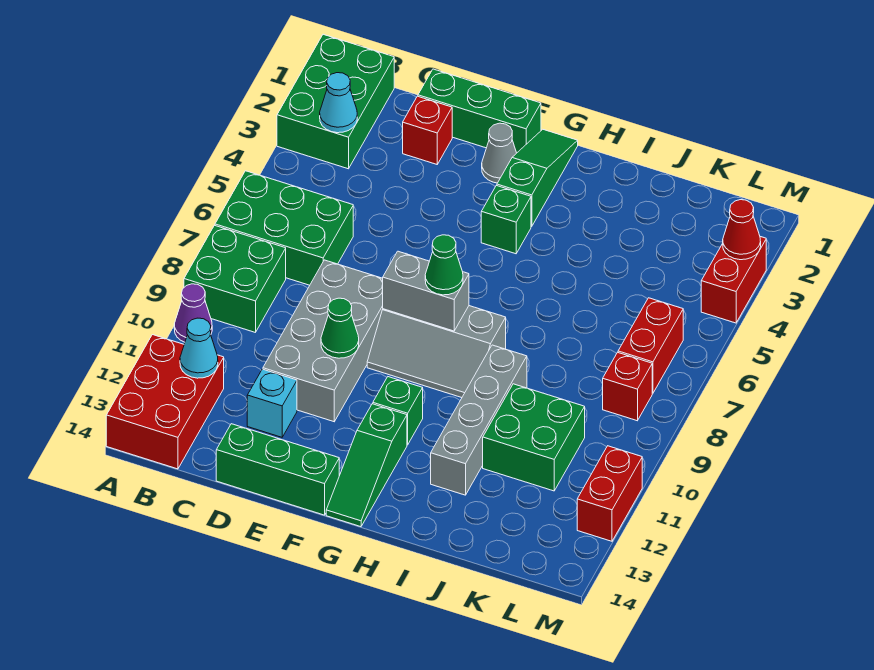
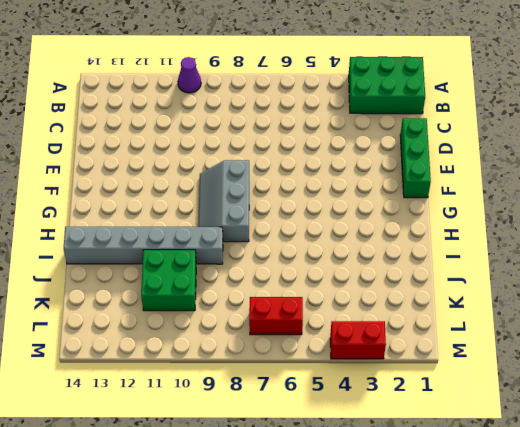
grey 1x6 brick [64,227,223,264] -> grey 1x4 brick [431,345,527,495]
none -> green 2x3 brick [215,171,353,285]
none -> green 2x2 brick [184,225,286,332]
none -> red 2x3 brick [106,335,224,469]

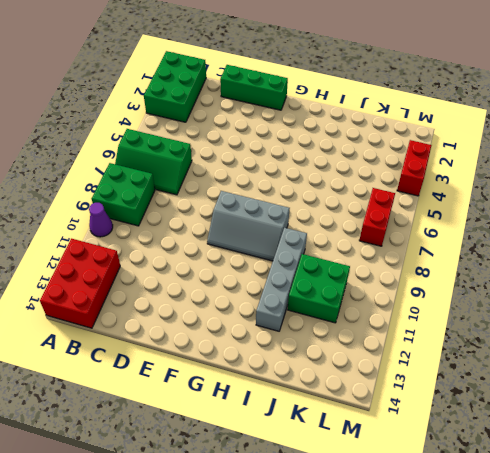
green 2x3 slope [115,129,192,195] -> green 2x3 brick [215,171,353,285]
none -> red 1x1 brick [403,96,452,164]
none -> grey 2x4 brick [263,260,383,422]
none -> cyan 1x1 brick [247,369,297,437]

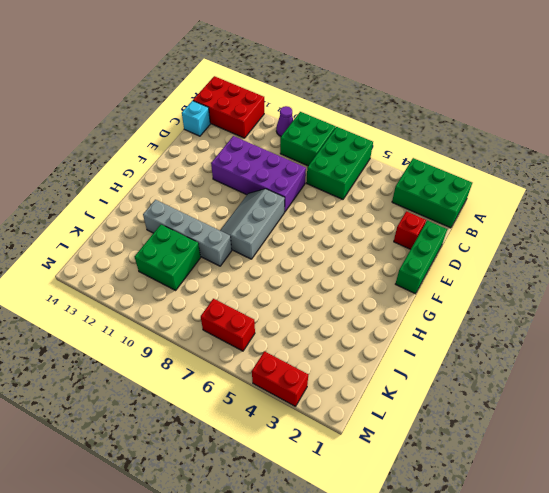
cyan 1x1 brick [182,101,210,136] -> cyan 1x1 brick moved to [247,369,297,437]
purple 2x4 brick [211,136,306,212] -> grey 2x4 brick [263,260,383,422]
none -> green 1x3 brick [216,424,339,515]
none -> grey 1x1 cone [482,123,516,183]
none -> green 1x3 slope [497,129,578,227]

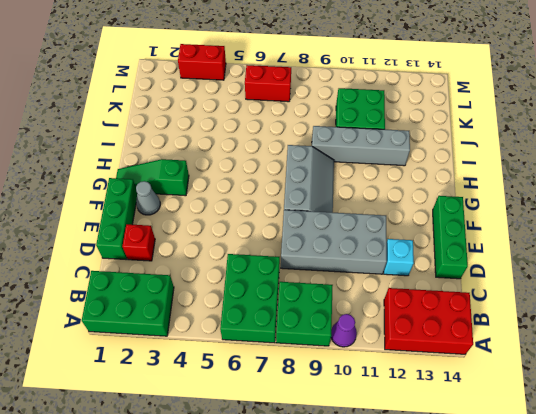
none -> green 1x1 brick [481,186,531,254]
none -> green 1x1 brick [373,377,423,445]
none -> green 1x3 slope [326,404,407,527]

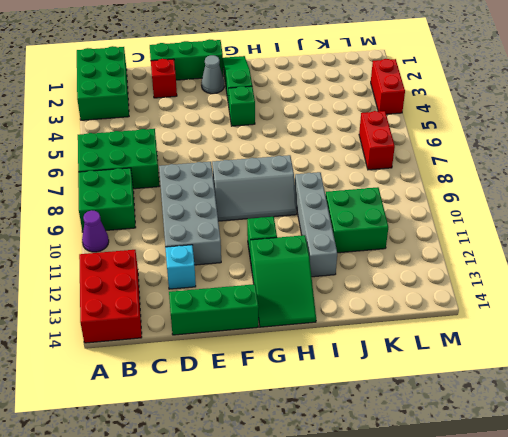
green 2x3 slope [250,235,316,327] -> green 1x3 slope [326,404,407,527]
none -> red 1x1 brick [603,352,652,421]
none -> red 1x2 brick [577,446,642,541]
none -> cyan 1x1 cone [320,73,357,133]

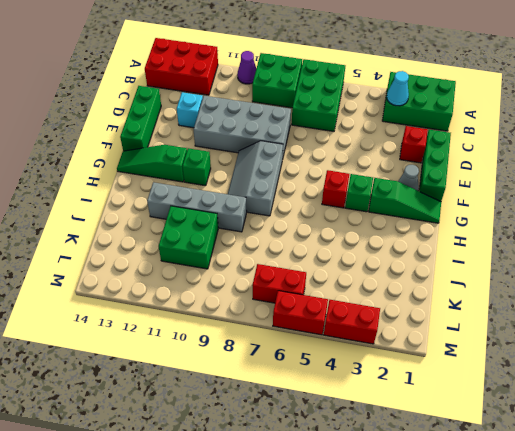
red 1x1 brick [322,170,349,208] -> red 1x1 brick moved to [603,352,652,421]
red 1x2 brick [273,291,328,335] -> red 1x2 brick moved to [577,446,642,541]
none -> cyan 1x1 cone [180,318,218,378]
none -> green 1x1 cone [321,298,359,358]
none -> grey 1x2 brick [383,251,469,331]

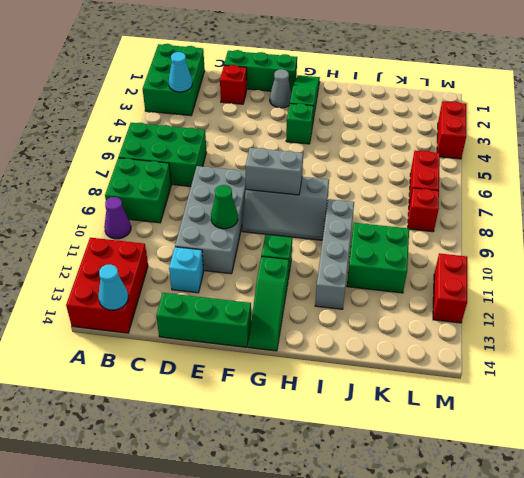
cyan 1x1 cone [98,264,128,310] -> cyan 1x1 cone moved to [180,318,218,378]
none -> red 1x1 cone [723,200,761,260]
none -> green 1x1 cone [425,235,463,295]

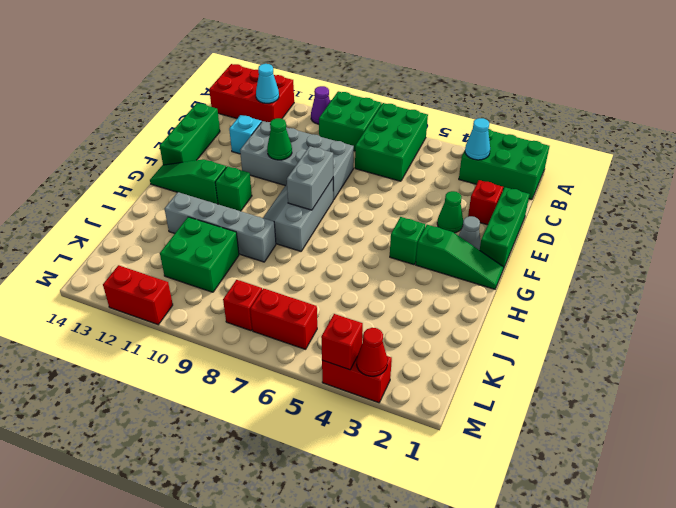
green 1x1 cone [437,191,463,233] -> green 1x1 cone moved to [425,235,463,295]
red 1x1 brick [321,314,363,370] -> none

